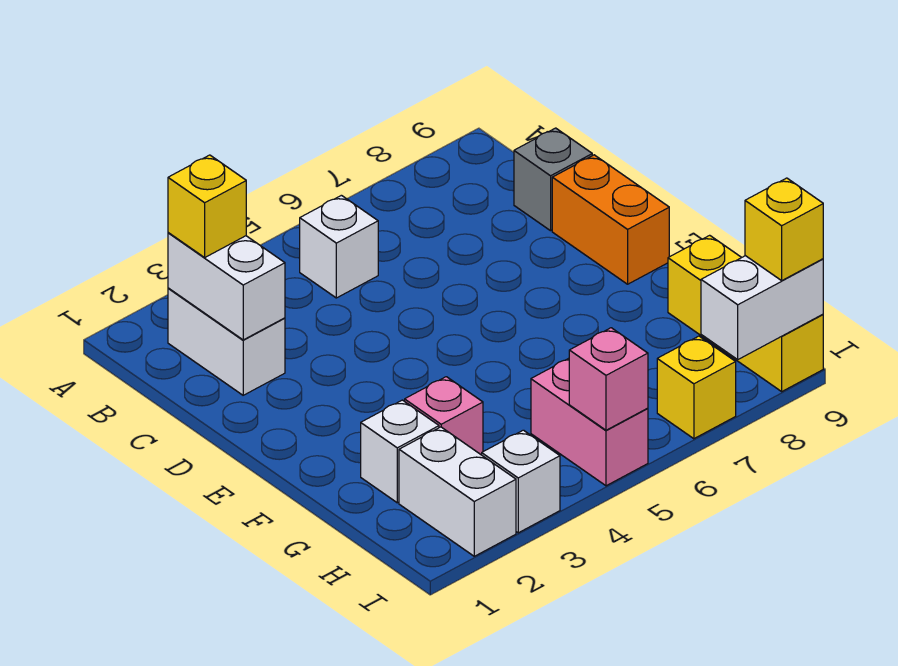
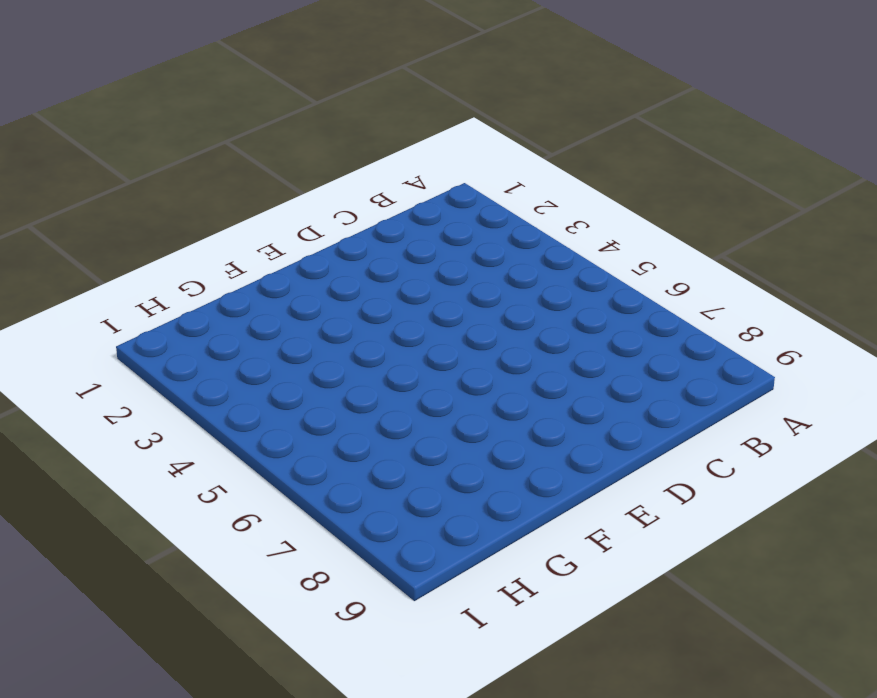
none -> white 1x2 brick [168,288,285,395]
none -> white 1x1 brick [300,195,378,298]
none -> grey 1x1 brick [514,128,592,231]

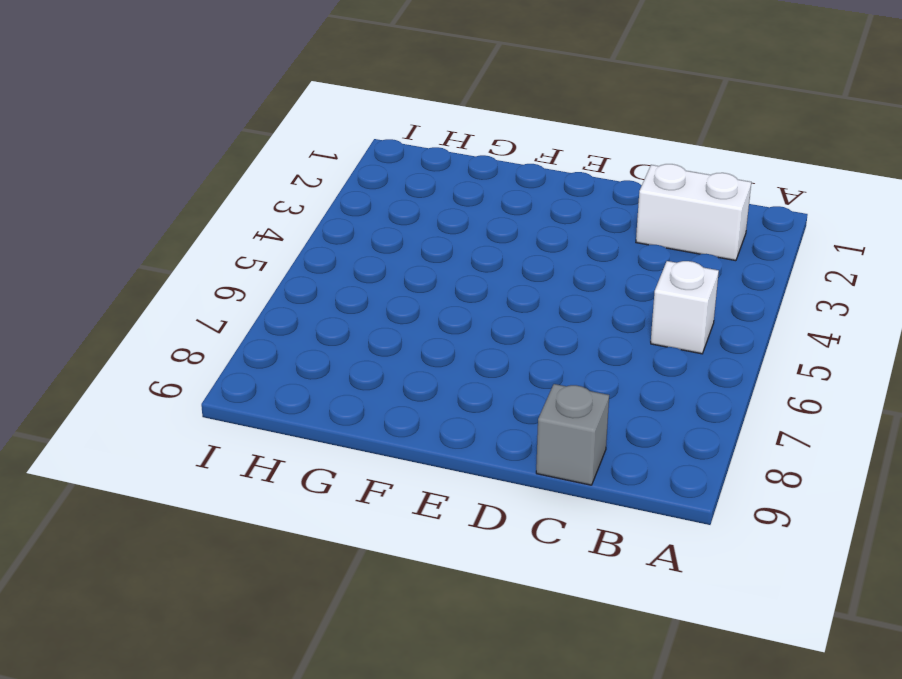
none -> orange 1x2 brick [552,155,669,284]
none -> white 1x1 brick [361,400,439,503]
none -> pink 1x1 brick [405,377,483,455]

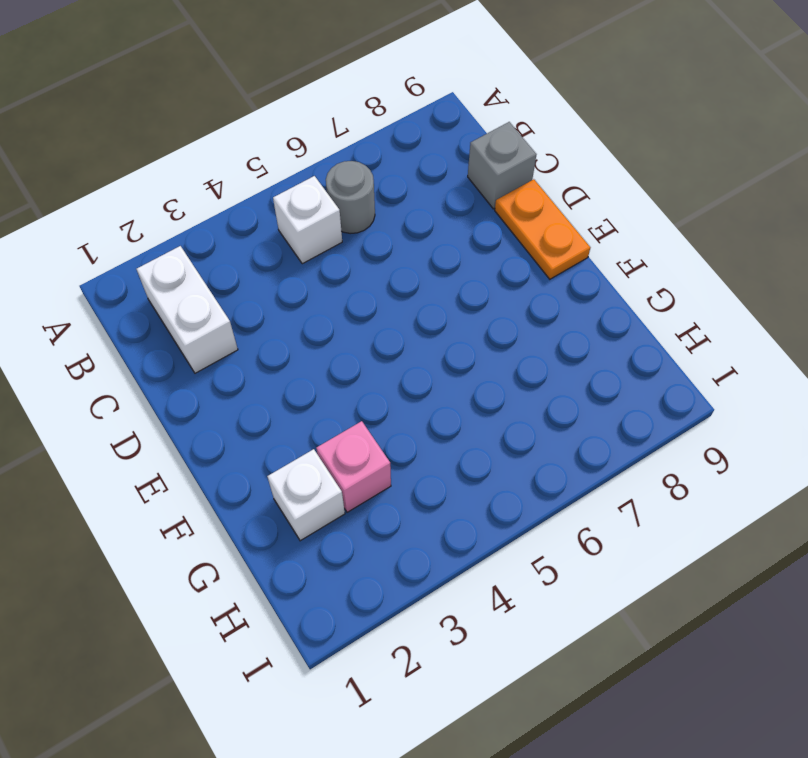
grey 1x1 round brick [326,161,375,234] -> none
orange 1x2 plate [495,179,590,279] -> orange 1x2 brick [552,155,669,284]
none -> yellow 1x3 brick [668,235,823,391]
none -> white 1x2 brick [399,427,516,556]
none -> pink 1x2 brick [531,358,648,486]

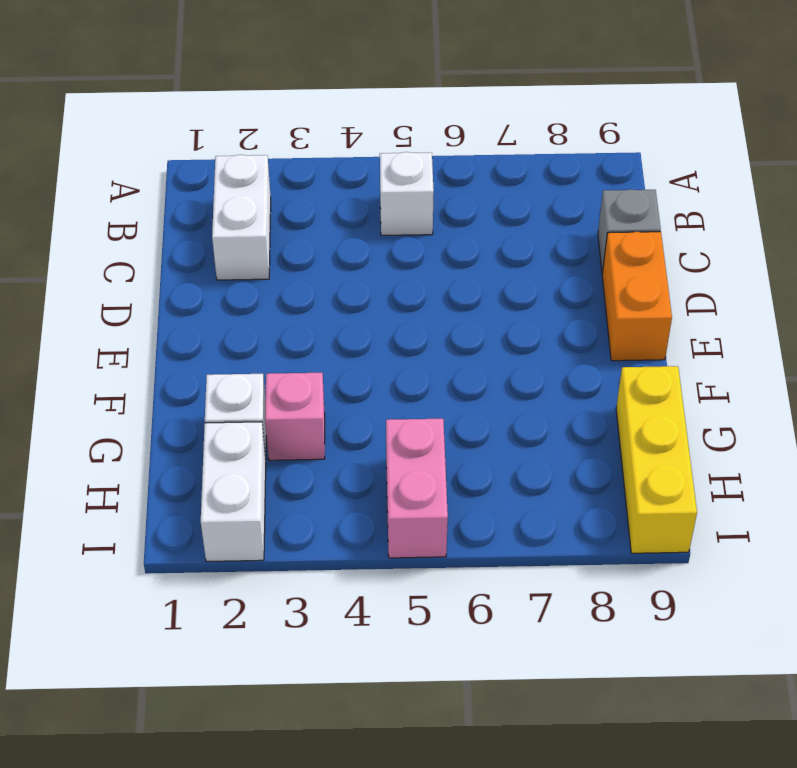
none -> white 1x1 brick [482,430,560,533]
none -> yellow 1x1 brick [657,336,736,439]
none -> white 1x2 brick [168,233,285,340]

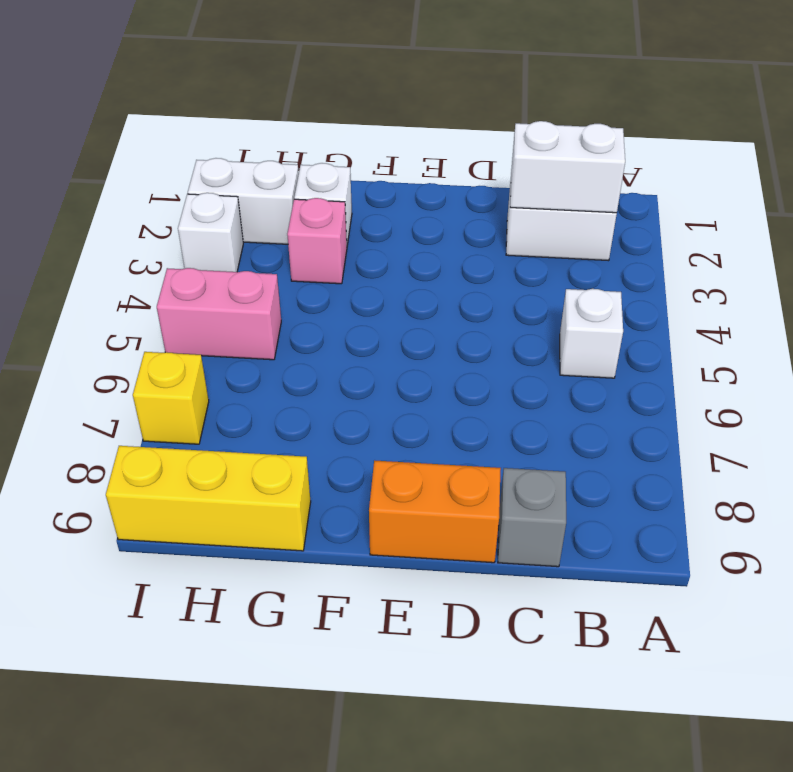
none -> pink 1x1 brick [569,328,648,430]
none -> white 1x2 brick [701,256,823,359]
none -> yellow 1x1 brick [168,155,246,257]

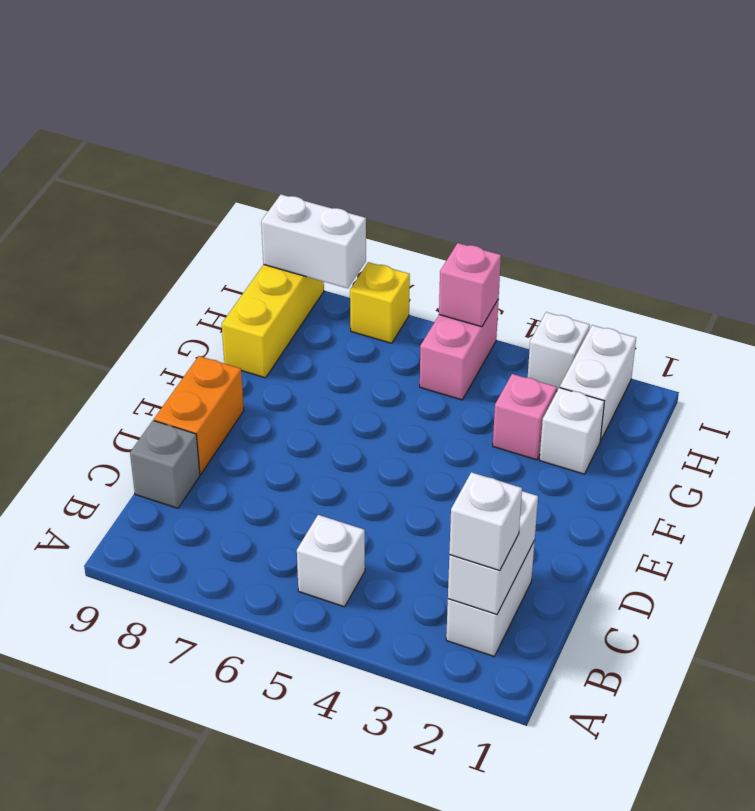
white 1x1 brick [449,472,522,571] -> yellow 1x1 brick [168,155,246,257]
none -> yellow 1x1 brick [745,178,823,280]

